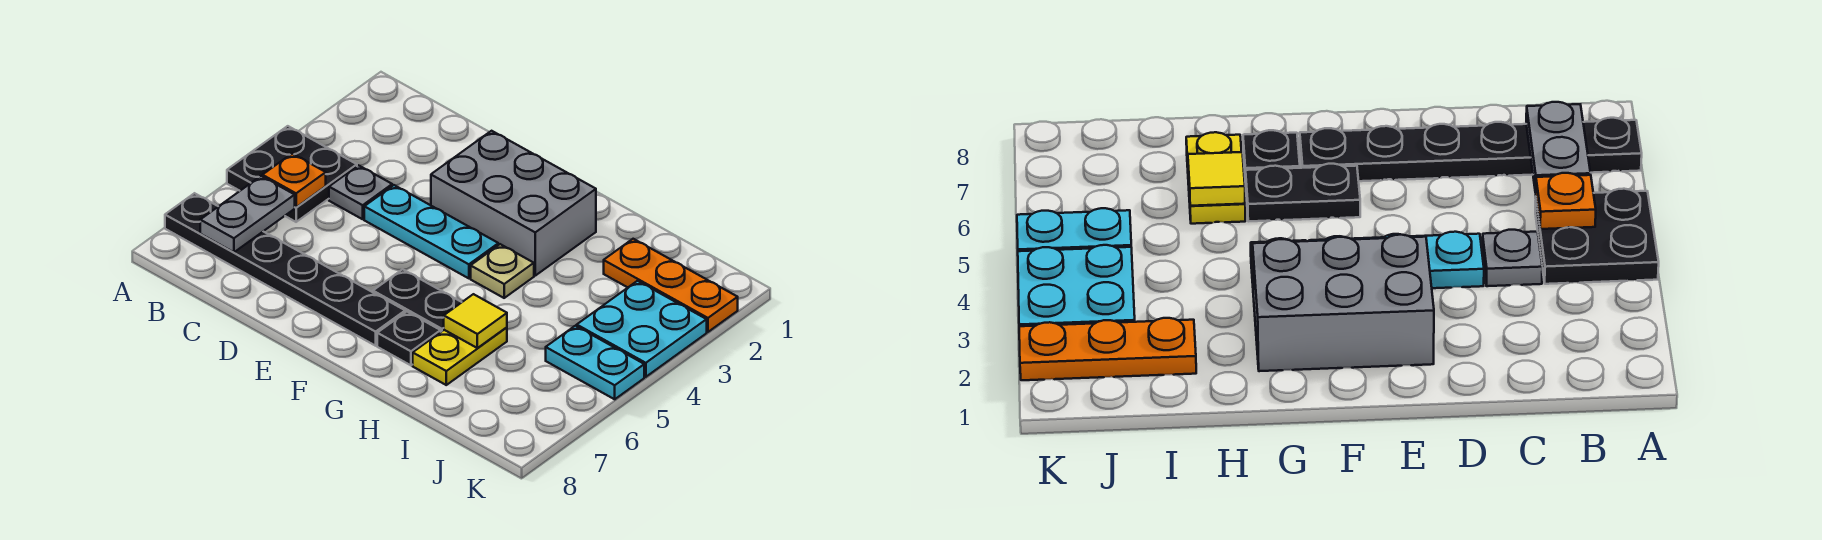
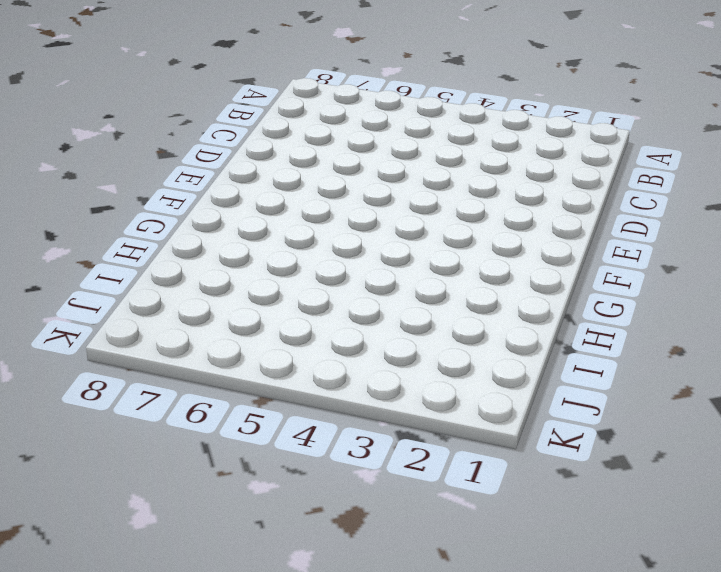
none -> black 2x2 plate [227,126,357,222]
none -> black 1x6 plate [165,193,405,346]
none -> grey 1x1 plate [329,165,392,219]

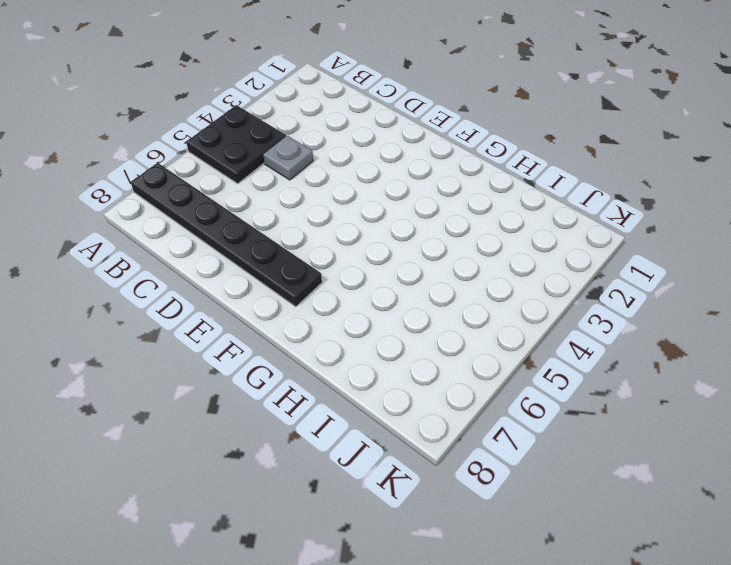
none -> cyan 1x3 plate [364,185,498,278]
none -> grey 2x3 brick [431,131,596,276]
none -> black 1x2 plate [373,269,462,332]

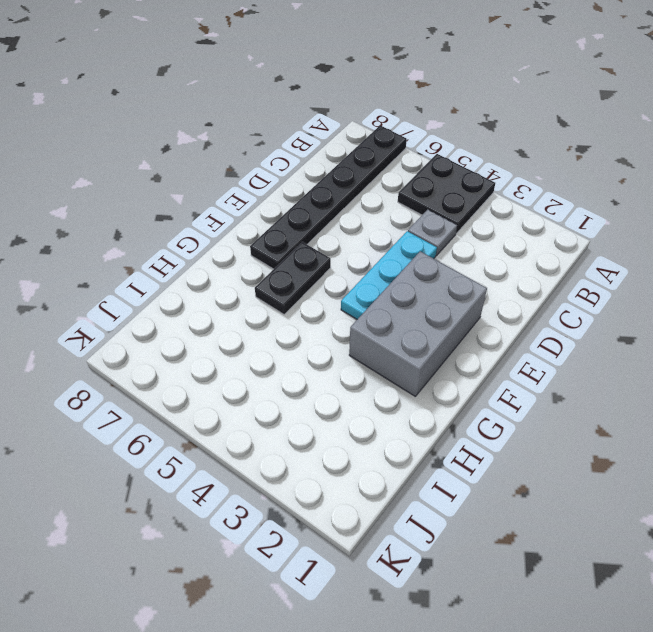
none -> tan 1x1 plate [471,244,534,298]
none -> black 1x1 plate [377,312,441,365]
none -> yellow 1x2 plate [413,327,507,385]

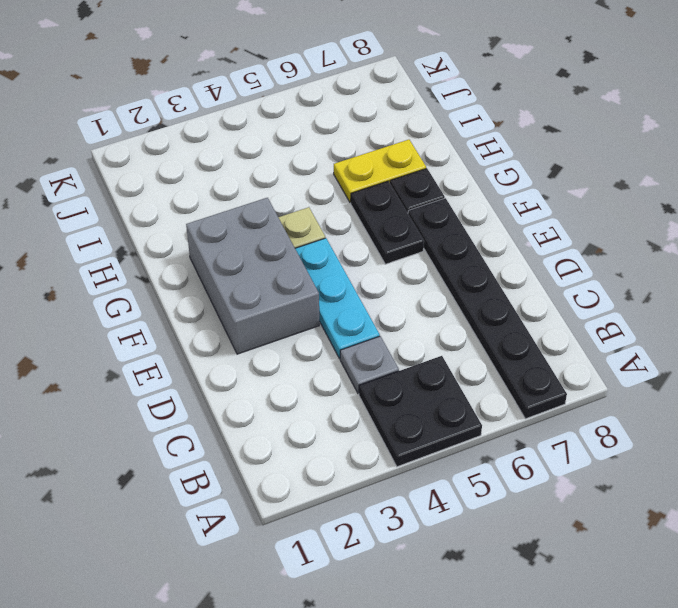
none -> orange 1x3 plate [604,239,738,332]
none -> cyan 2x2 plate [577,281,707,377]
none -> cyan 1x2 plate [546,326,644,399]

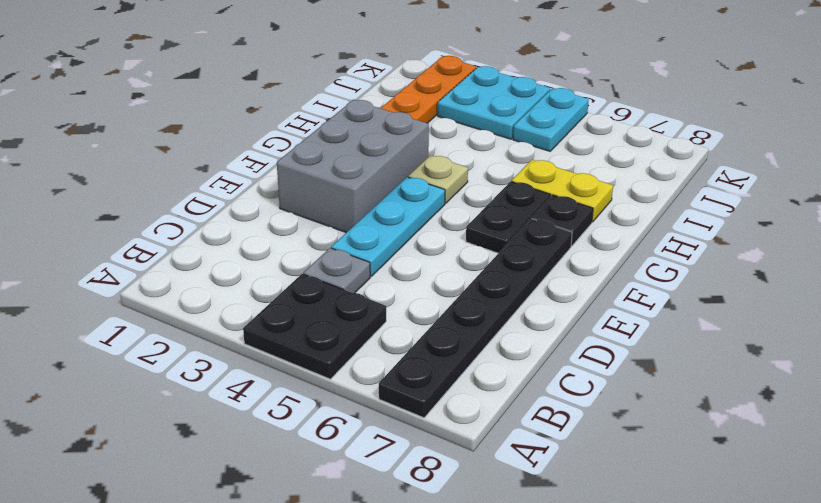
none -> orange 1x1 plate [262,154,326,207]
none -> grey 1x2 plate [200,176,295,252]
none -> yellow 1x1 tile [444,294,507,348]

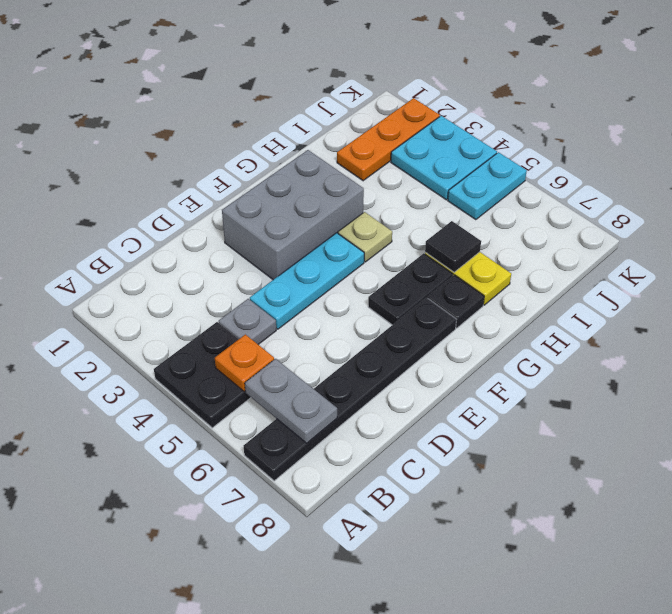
black 1x1 tile [425,221,481,272] -> yellow 1x1 tile [444,294,507,348]

